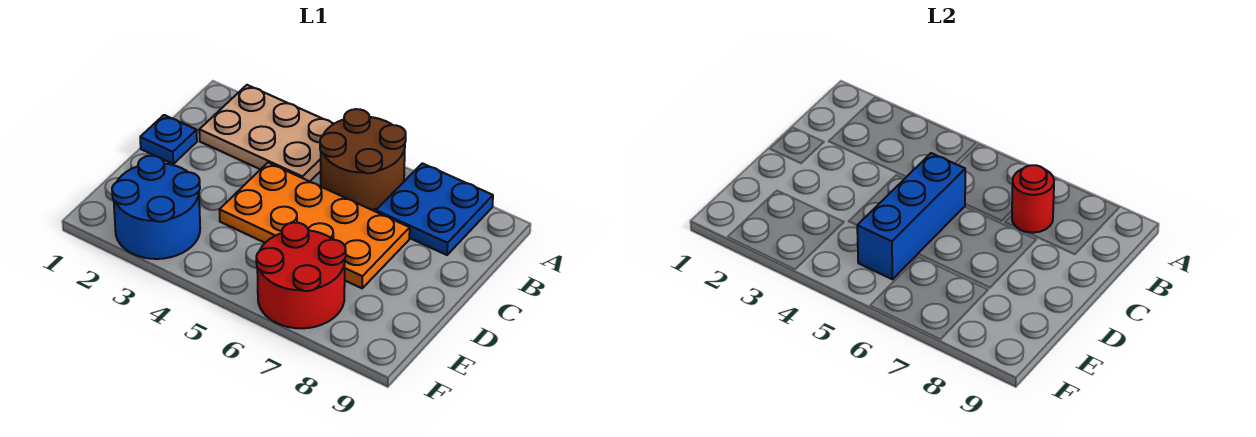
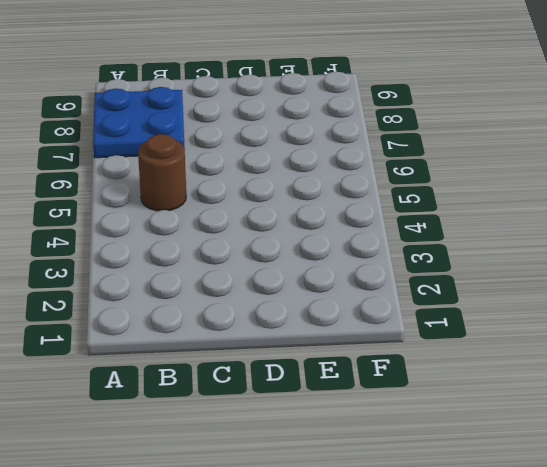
brown 1x1 round brick [138,134,186,211] -> brown 2x2 round brick [320,109,406,210]
none -> tan 2x3 plate [199,85,333,181]
none -> blue 1x1 plate [140,115,197,164]

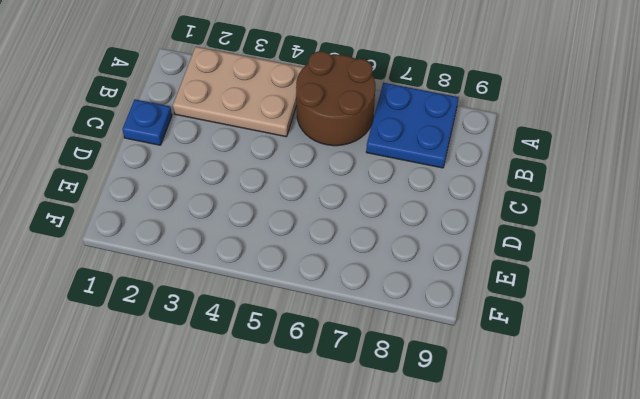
none -> orange 2x4 plate [219,163,410,288]
none -> blue 2x2 round brick [112,156,200,259]

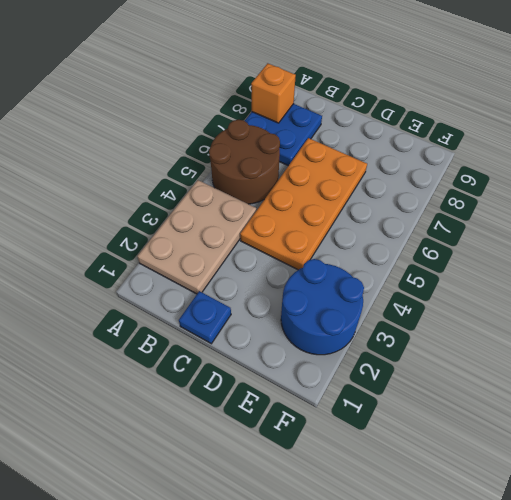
orange 1x1 brick [251,63,296,123] -> none
none -> red 2x2 round brick [256,223,346,328]
none -> red 1x1 round brick [1012,165,1054,233]

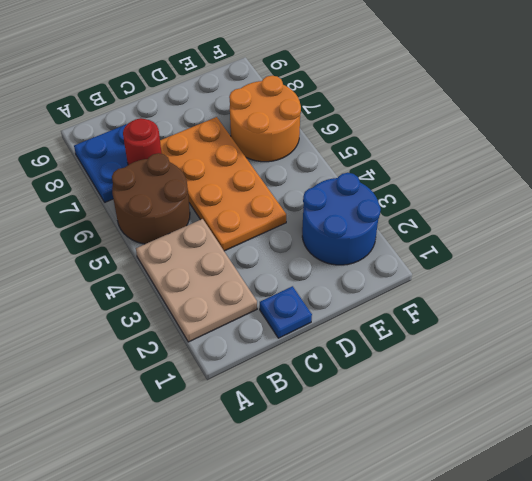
orange 2x2 round brick [229,76,301,162] -> red 2x2 round brick [256,223,346,328]
none -> blue 1x3 brick [857,153,965,279]

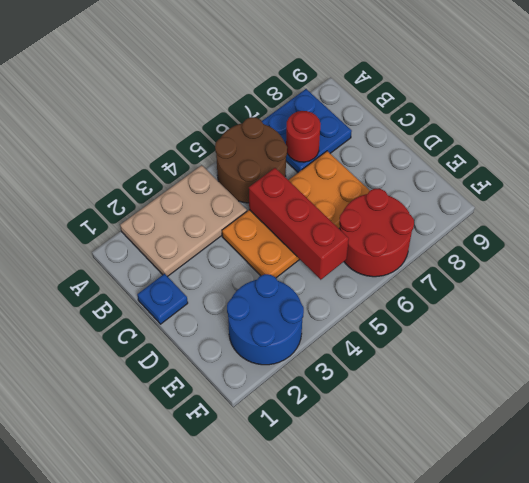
red 1x3 brick [249,168,349,280] -> blue 1x3 brick [857,153,965,279]

